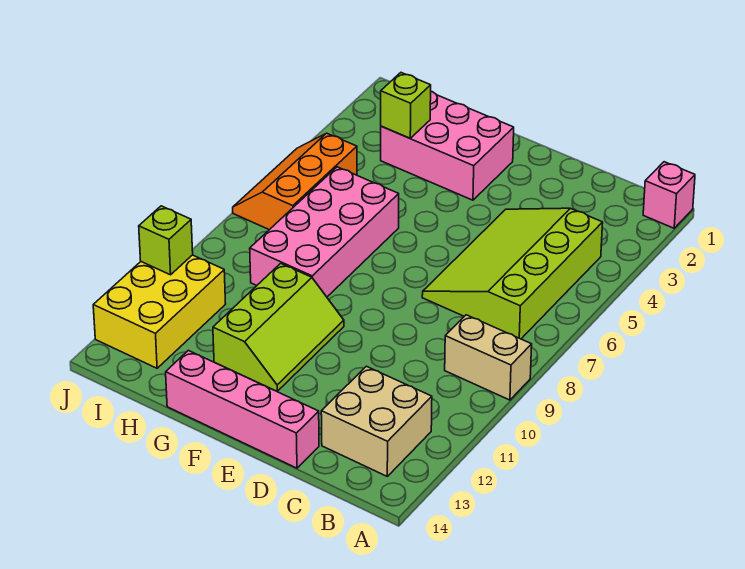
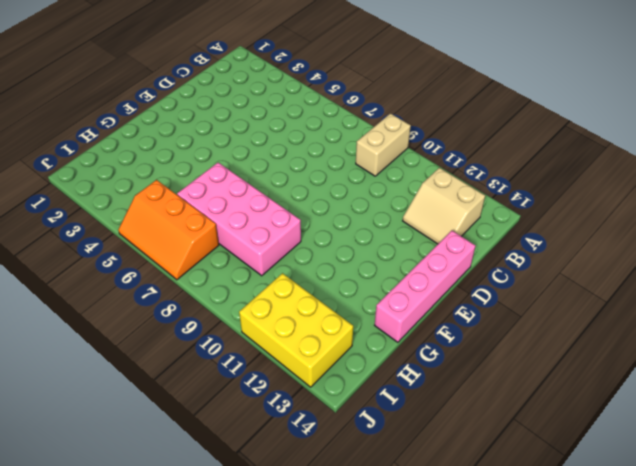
tan 2x2 slope [403,168,485,244] -> tan 2x2 brick [321,366,432,476]
none -> pink 1x1 brick [643,162,695,228]
none -> lime 3x4 slope [422,208,603,339]
none -> pink 2x3 brick [381,92,514,200]

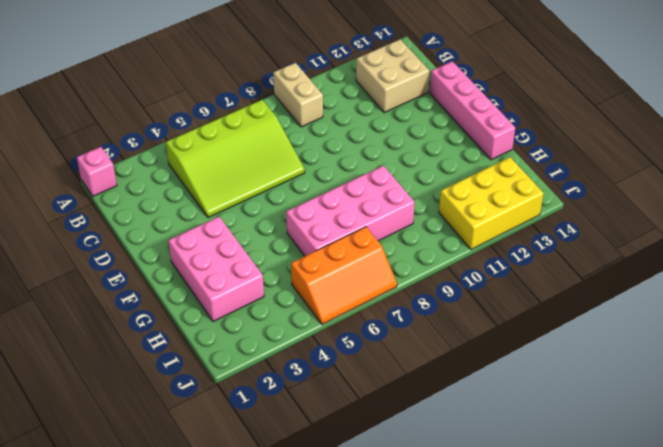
none -> lime 2x3 slope [213,263,344,391]
none -> lime 1x1 brick [381,73,431,138]
none -> lime 1x1 brick [139,206,193,275]

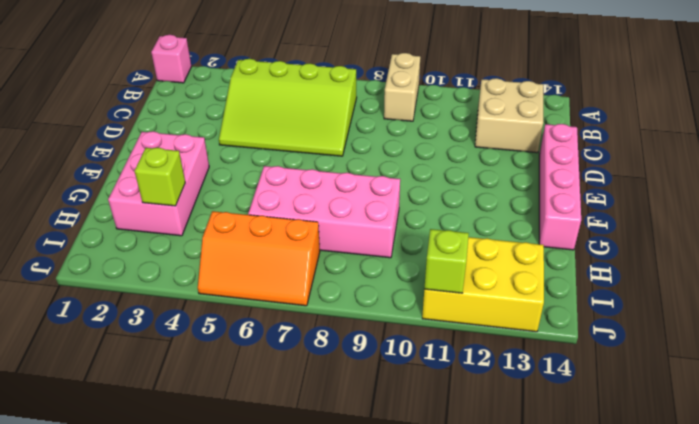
none -> lime 2x3 slope [213,263,344,391]

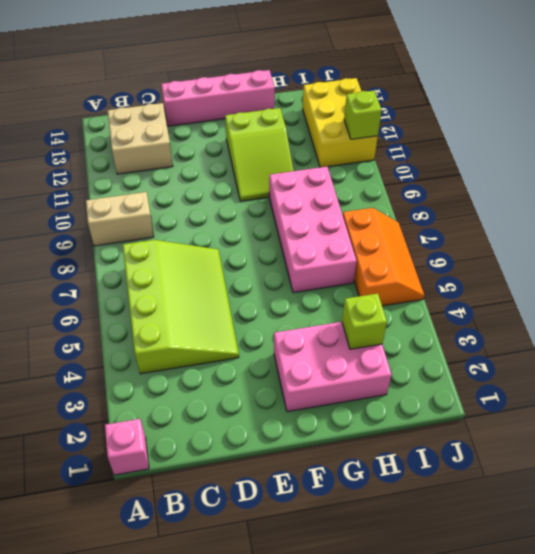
lime 2x3 slope [225,108,293,201] -> lime 2x3 slope turned to [213,263,344,391]

